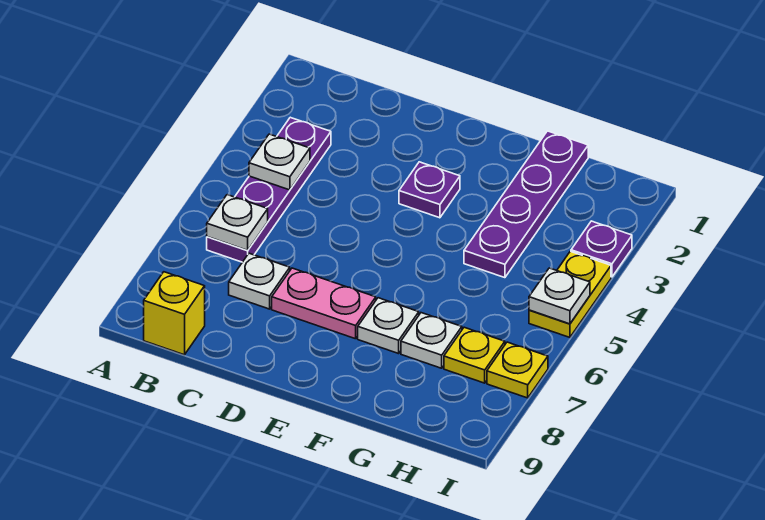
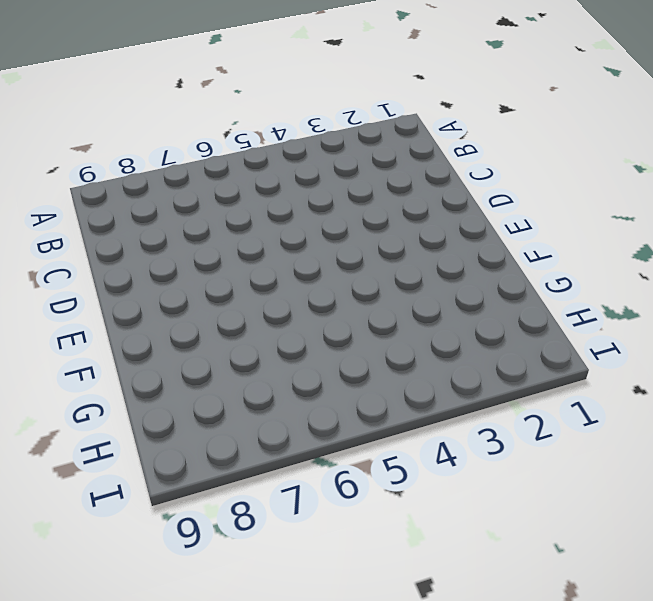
none -> purple 1x4 plate [207,117,331,262]
none -> yellow 1x1 brick [144,272,205,355]
none -> white 1x1 plate [229,253,290,309]

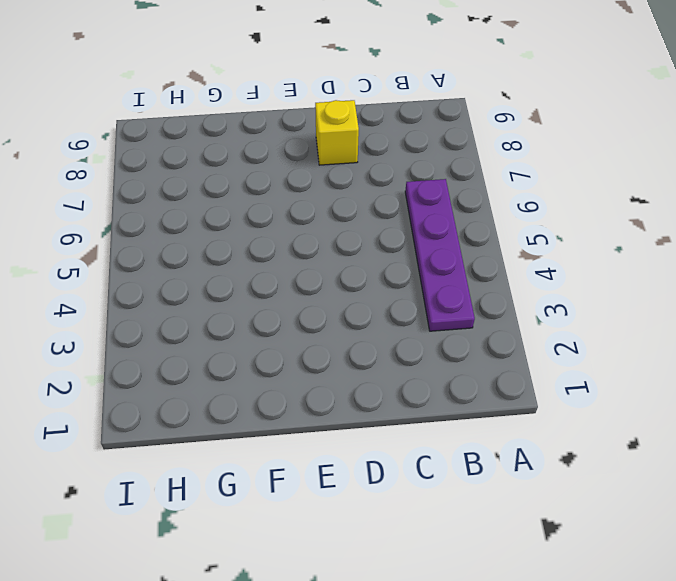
yellow 1x1 brick [315,100,359,165] -> yellow 1x1 brick moved to [144,272,205,355]
none -> white 1x1 plate [229,253,290,309]
none -> pink 1x2 plate [272,268,376,339]
none -> purple 1x1 plate [399,162,460,218]

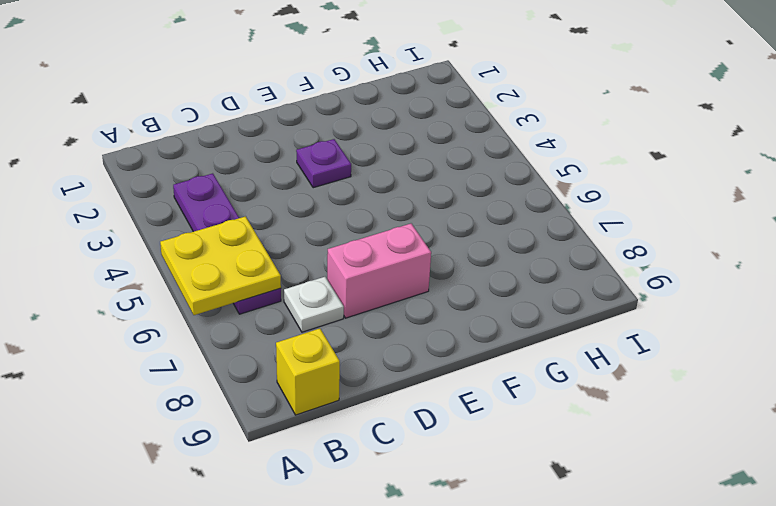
yellow 2x2 plate [160,216,281,315] -> white 1x1 plate [207,195,268,250]
pink 1x2 brick [327,224,431,318] -> pink 1x2 plate [272,268,376,339]
none -> white 1x1 plate [358,298,419,354]
none -> purple 1x4 plate [464,131,588,278]
none -> white 1x1 plate [401,313,462,368]

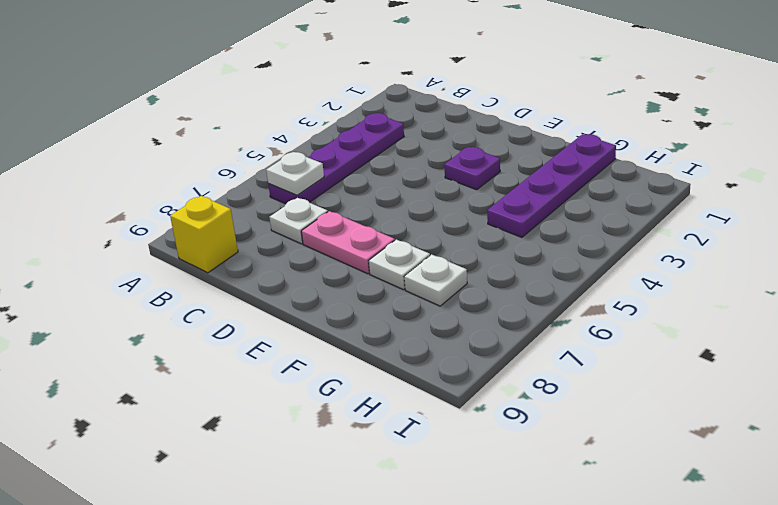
none -> yellow 1x1 plate [444,327,505,383]
none -> purple 1x1 plate [571,221,632,277]
none -> yellow 1x2 plate [529,251,611,337]

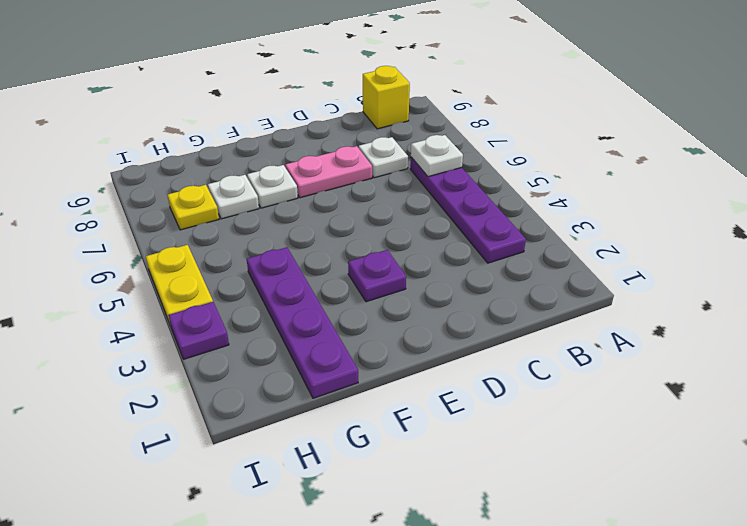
none -> yellow 1x1 plate [487,342,548,398]
none -> white 1x1 plate [249,134,310,190]
none -> white 1x1 plate [529,268,590,324]

